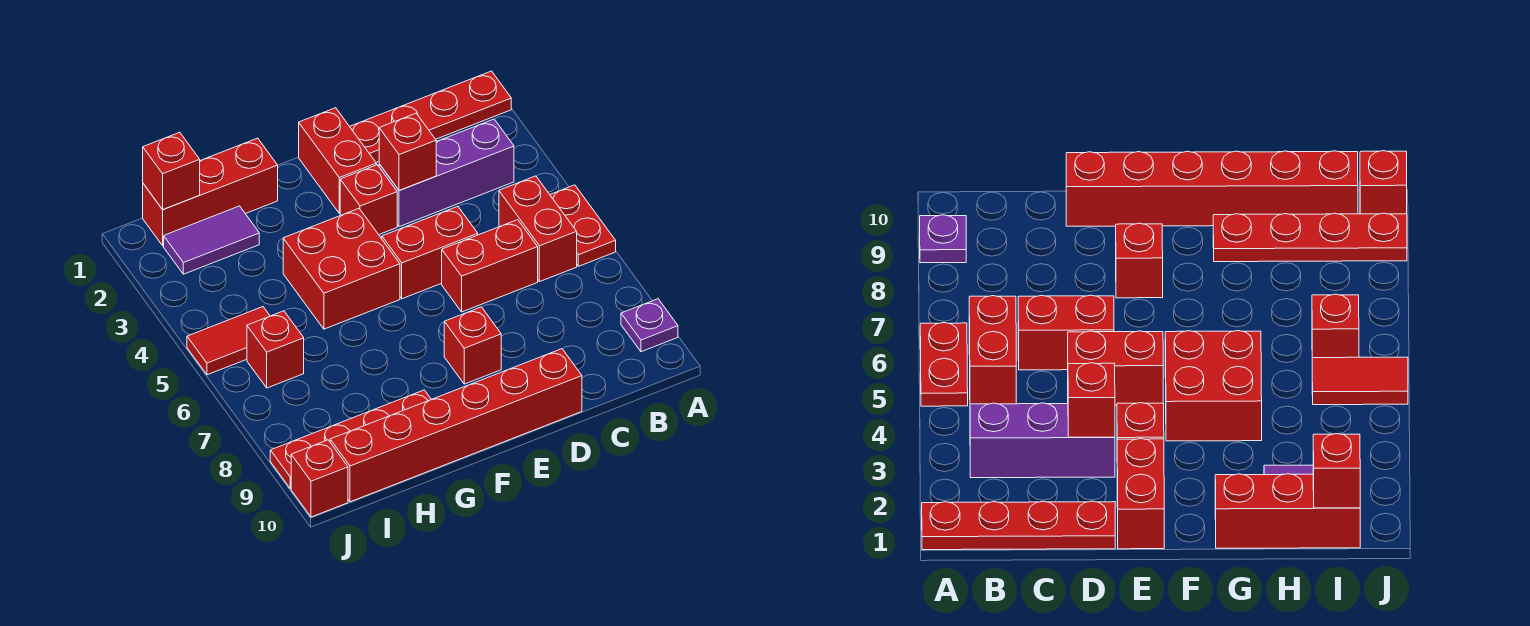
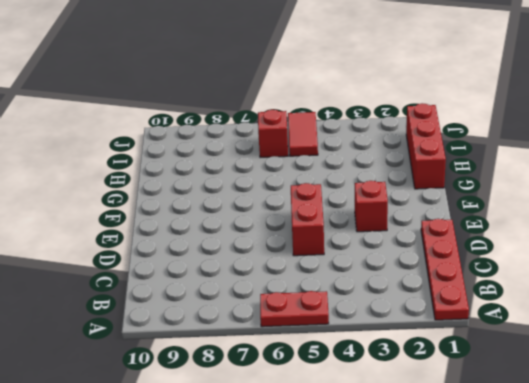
none -> purple 1x1 plate [621,299,678,352]
none -> purple 1x3 brick [379,119,514,227]
none -> red 1x2 brick [499,176,577,282]

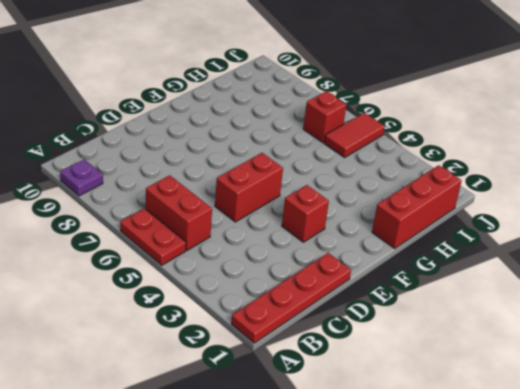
none -> purple 1x3 brick [379,119,514,227]
none -> red 1x2 brick [442,220,538,312]
none -> red 1x6 brick [330,349,582,502]

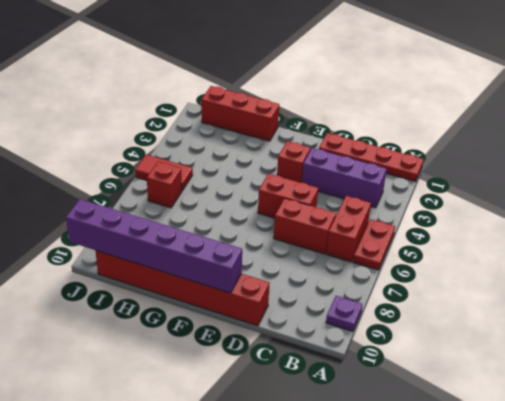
purple 1x6 brick [66,199,242,293] -> none
none -> red 1x2 brick [299,108,376,213]
none -> red 1x1 brick [444,307,501,384]
none -> red 2x2 brick [283,209,400,329]

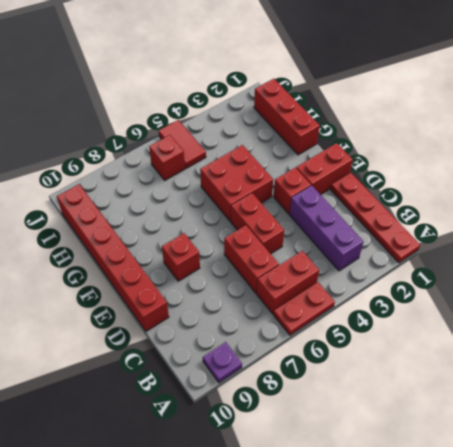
none -> red 1x4 plate [270,390,431,489]
none -> purple 1x2 tile [164,206,259,274]
none -> red 1x1 brick [291,440,348,517]

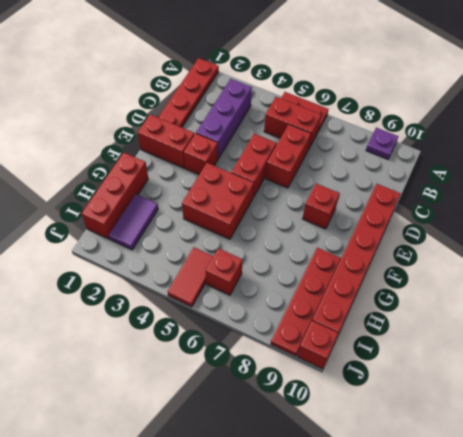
none -> red 1x1 brick [379,113,436,191]
none -> red 1x1 brick [143,132,200,209]

